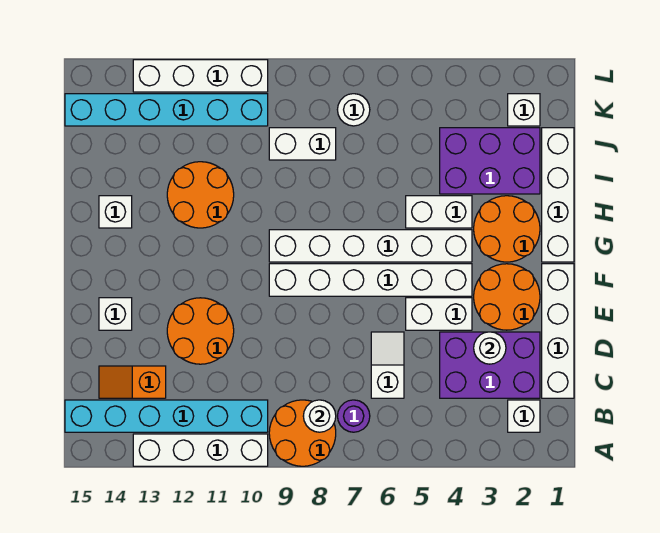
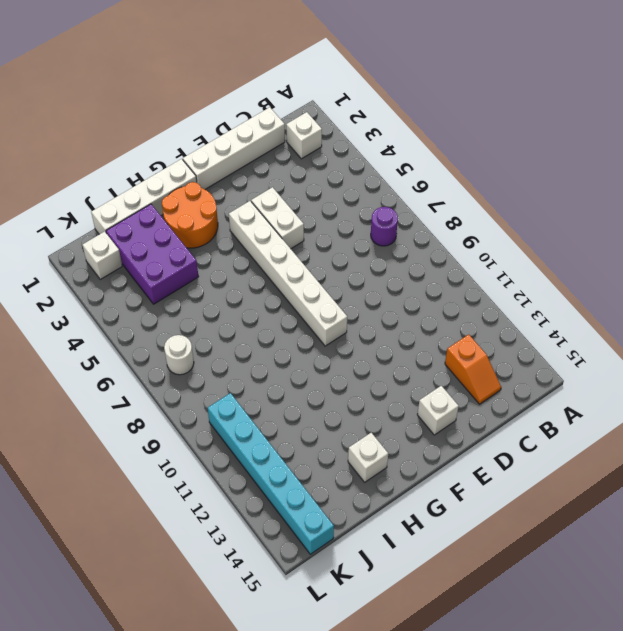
none -> orange 2x2 round brick [269,400,336,466]
none -> white 1x4 brick [133,434,268,466]
none -> cyan 1x6 brick [65,400,268,432]

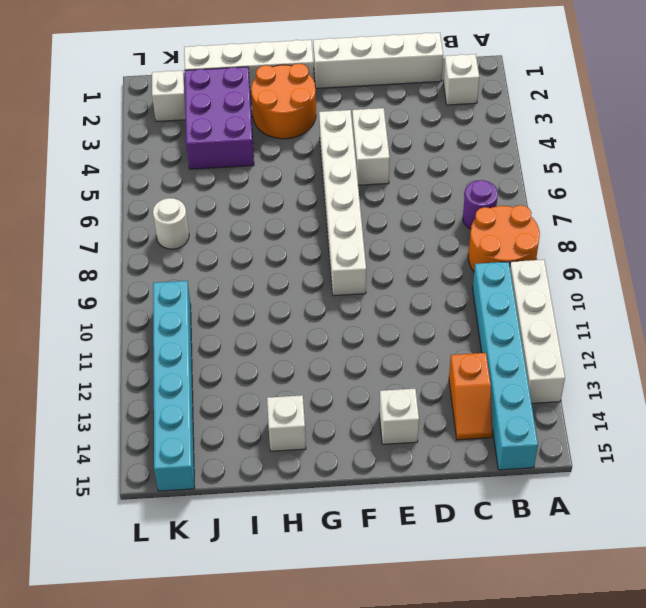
none -> purple 2x3 brick [440,332,540,398]
none -> white 1x2 slope [371,332,404,398]
none -> orange 2x2 round brick [167,298,234,364]

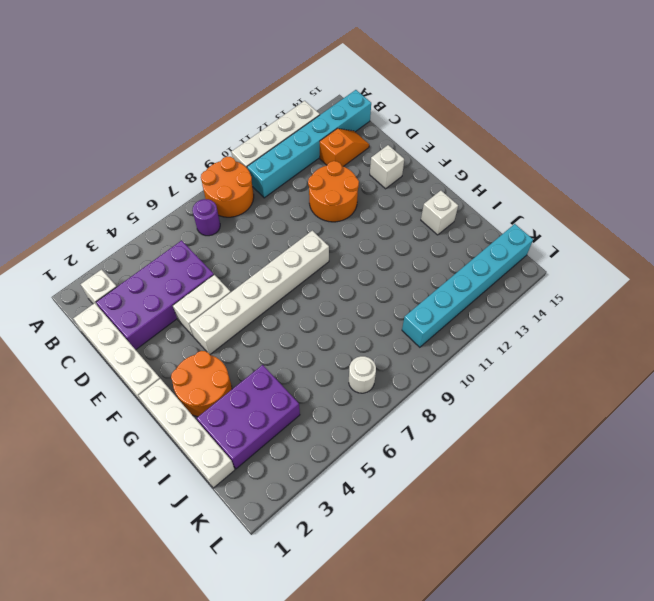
purple 2x4 brick [96,240,214,350] -> purple 2x3 brick [440,332,540,398]
none -> white 1x2 slope [371,332,404,398]
none -> orange 2x2 round brick [474,264,540,330]
none -> white 1x6 brick [269,230,472,262]

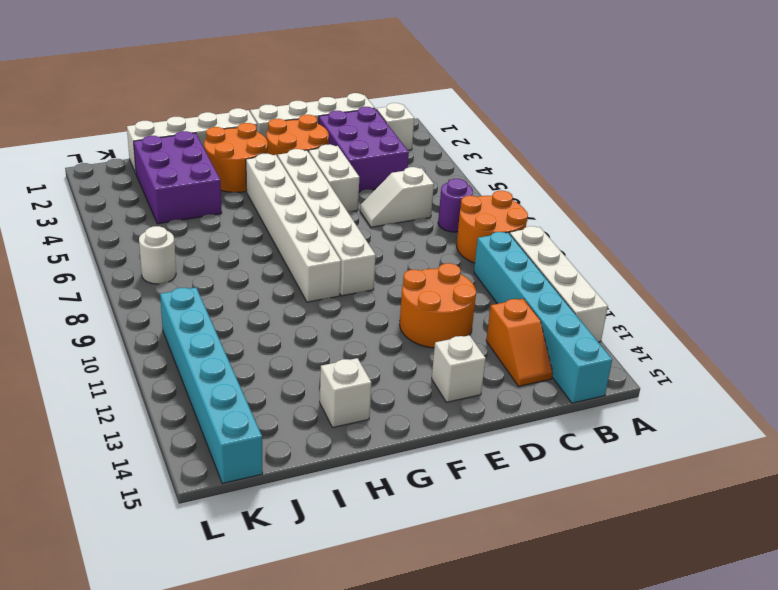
none -> white 1x2 brick [406,196,472,228]
none -> orange 2x2 round brick [167,162,234,228]
none -> white 1x2 brick [269,128,336,160]

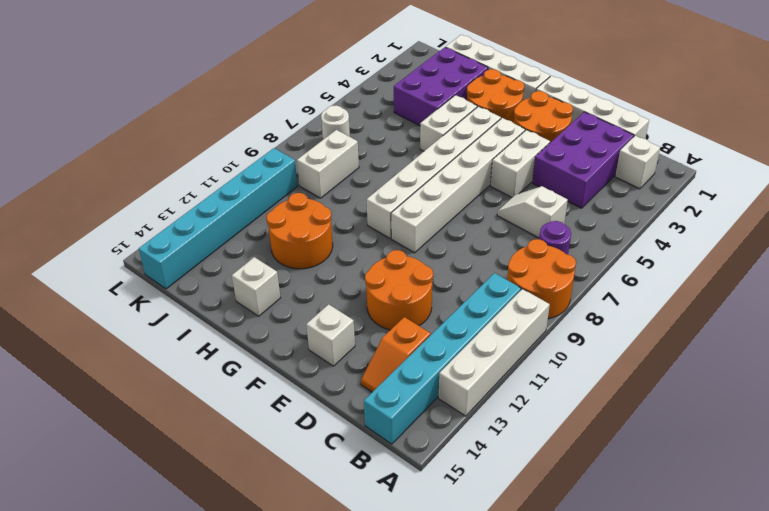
none -> white 1x1 brick [508,94,540,126]
none -> white 1x4 brick [133,60,268,92]
none -> white 1x1 round brick [303,400,336,432]

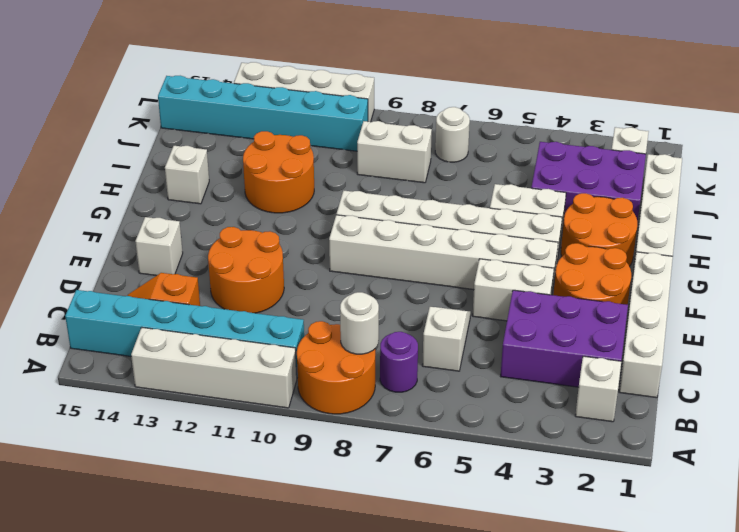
none -> white 1x1 round brick [474,332,506,364]

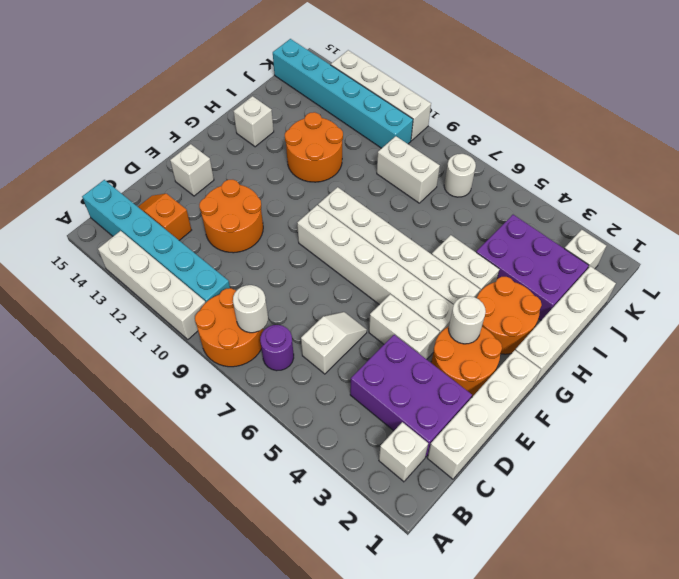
white 1x1 round brick [449,296,486,344] -> white 1x1 round brick moved to [474,332,506,364]

